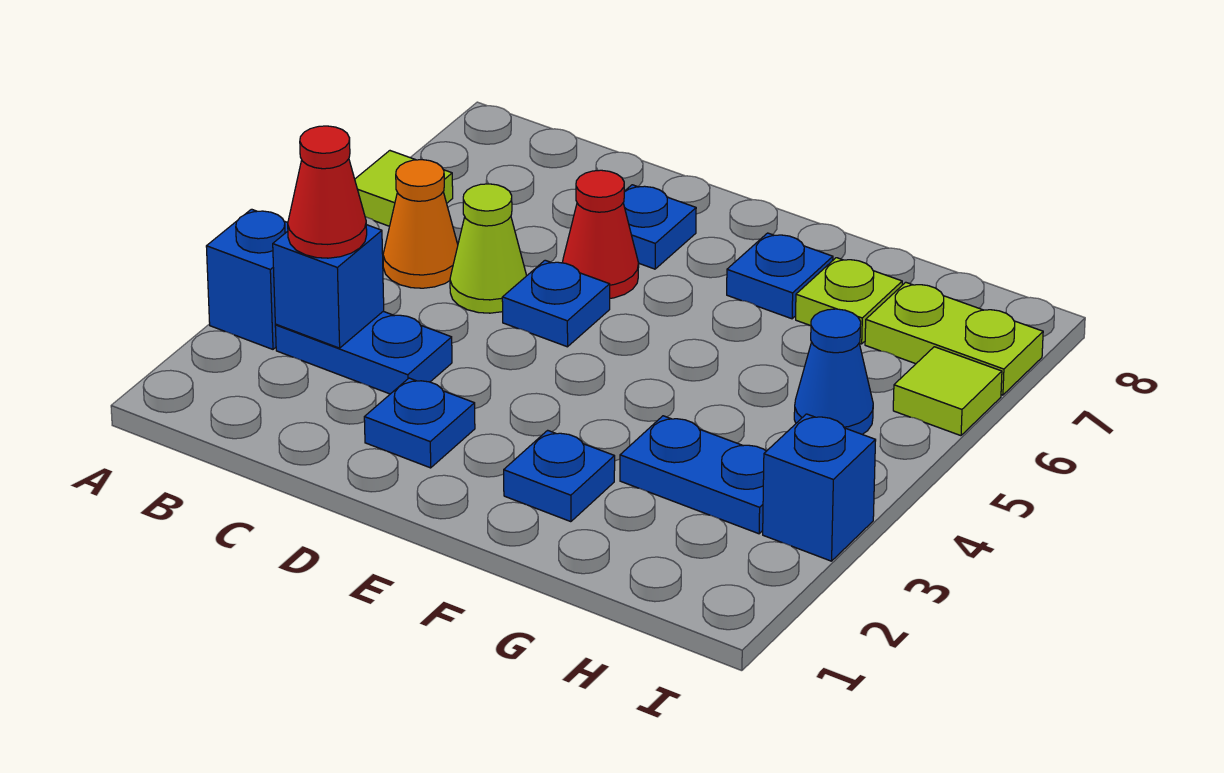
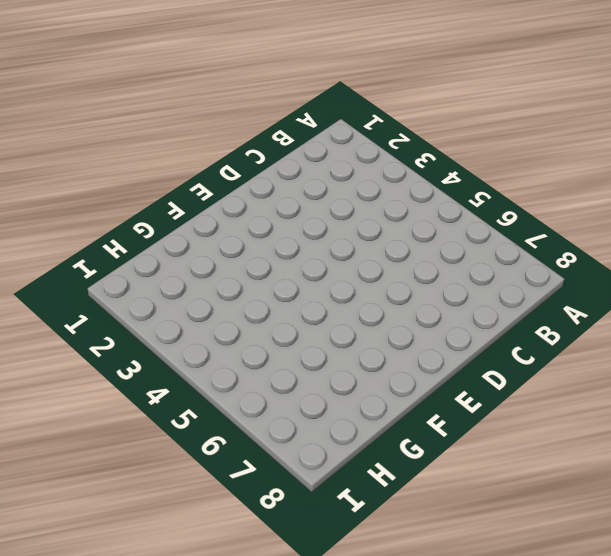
none -> blue 1x1 brick [206,209,288,349]
none -> lime 1x1 tile [355,151,453,226]
none -> blue 1x2 plate [275,311,452,394]

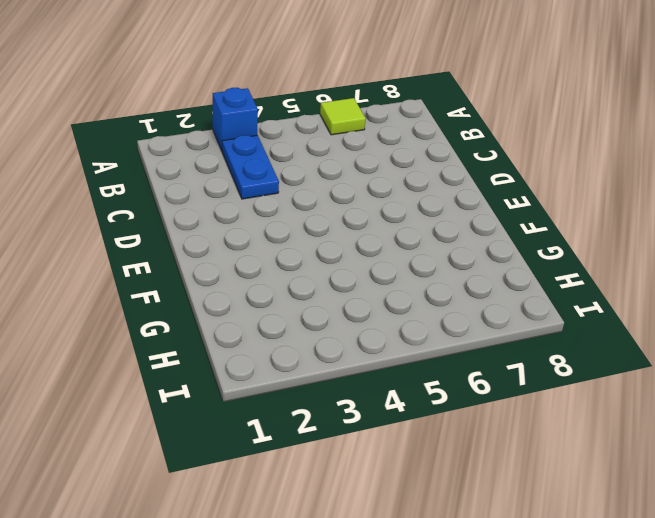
none -> orange 1x1 cone [383,160,458,288]
none -> lime 1x1 cone [450,184,527,313]
none -> blue 1x1 plate [364,378,475,468]

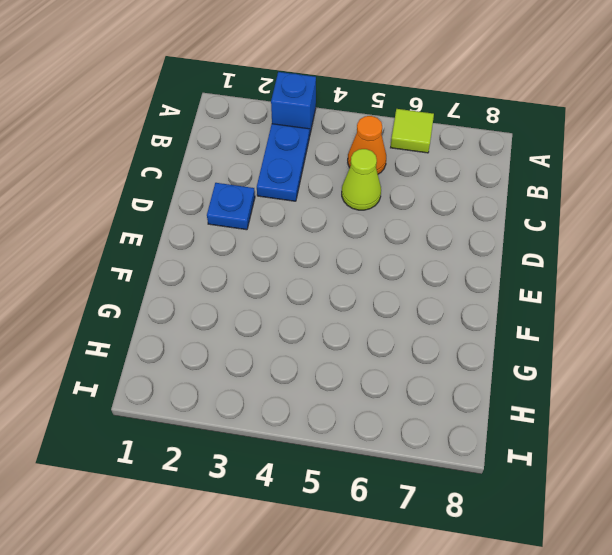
none -> blue 1x1 plate [502,260,610,347]
none -> red 1x1 cone [562,170,639,298]
none -> blue 1x1 plate [623,185,696,269]

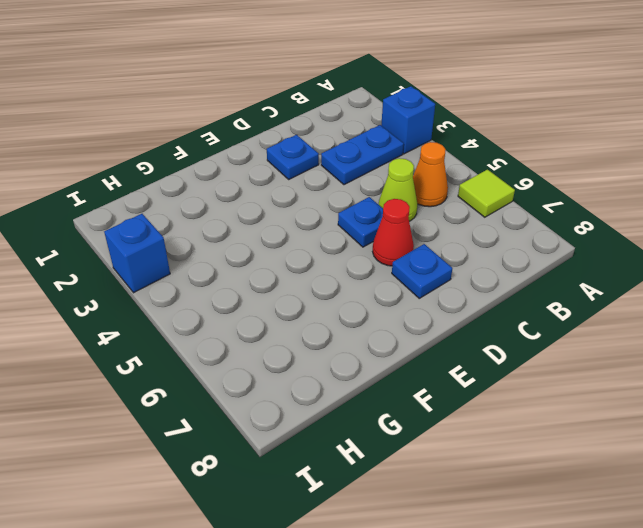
none -> blue 1x1 plate [504,430,615,522]
none -> blue 1x1 plate [727,233,833,319]
none -> blue 1x2 plate [620,416,766,534]

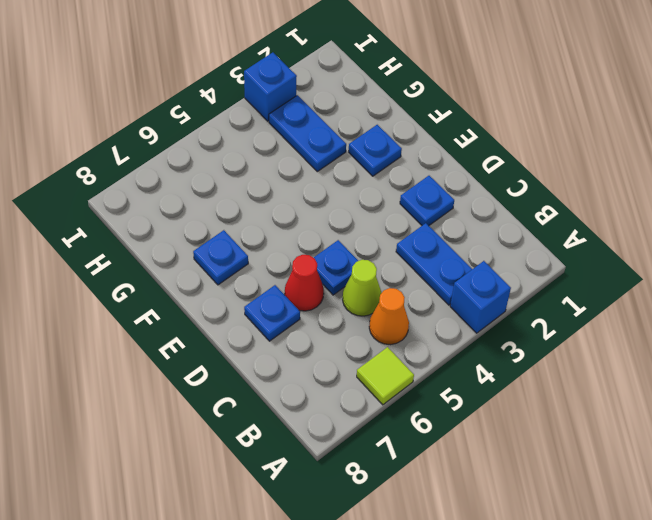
none -> lime 1x1 plate [796,258,902,344]
none -> blue 1x1 cone [794,309,873,434]
none -> lime 1x2 plate [865,282,1043,395]

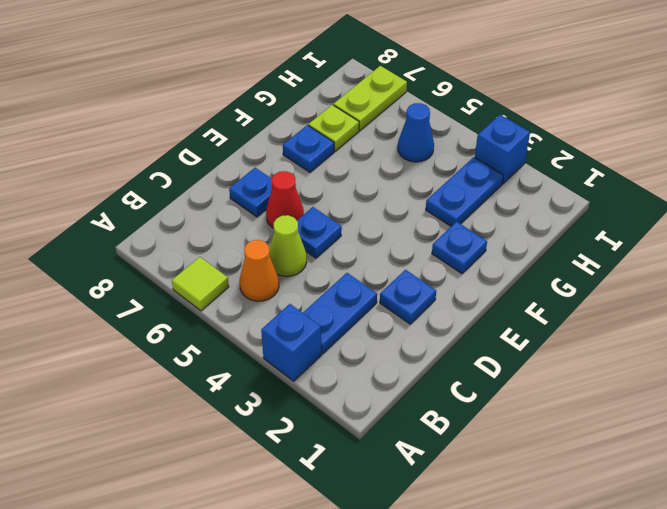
none -> lime 1x1 tile [893,347,1002,436]
none -> blue 1x1 brick [273,225,384,348]
none -> red 1x1 cone [288,126,367,258]

